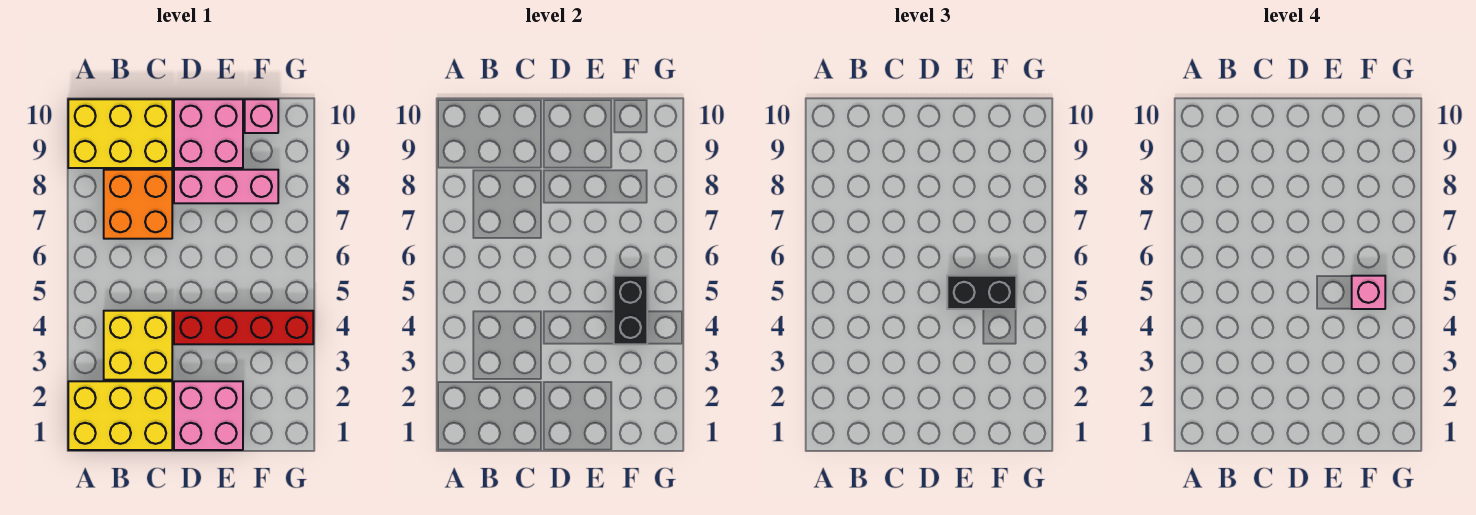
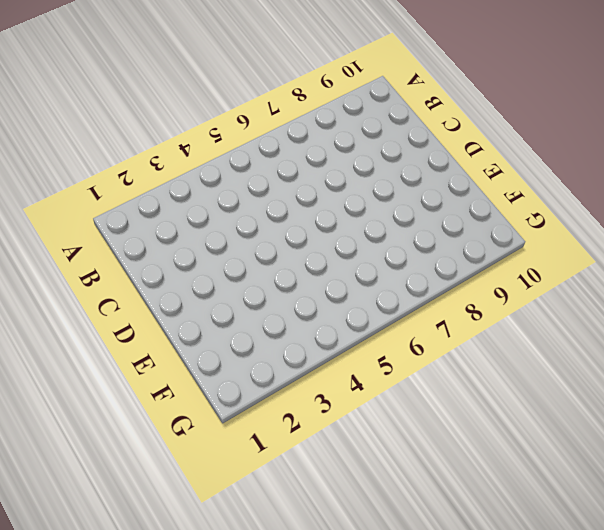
none -> yellow 2x3 brick [68,381,172,450]
none -> yellow 2x3 brick [68,99,172,168]
none -> yellow 2x2 brick [104,311,172,380]

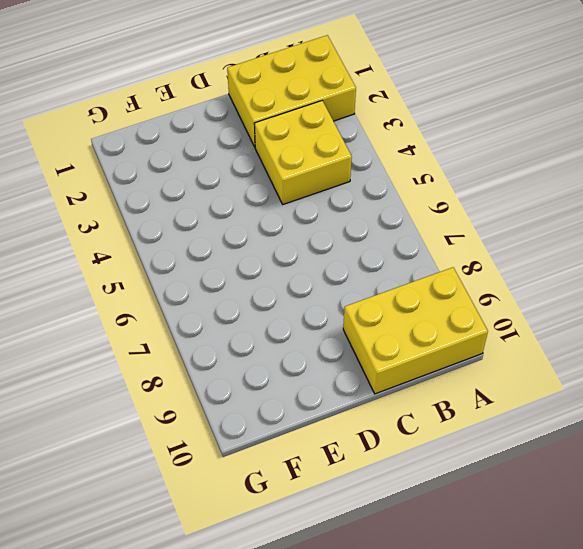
none -> orange 2x2 brick [104,170,172,239]
none -> pink 2x2 brick [174,381,243,450]
none -> red 1x4 brick [174,311,313,344]

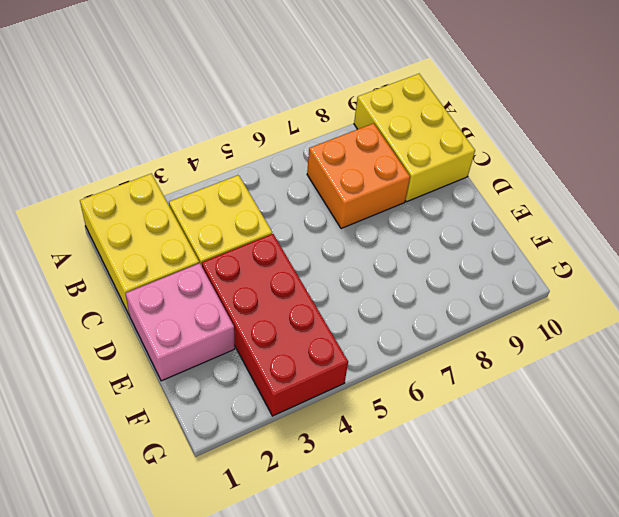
red 2x4 brick [202,234,348,416] -> red 1x4 brick [174,311,313,344]
none -> pink 1x3 brick [174,170,278,203]
none -> pink 2x2 brick [174,99,243,168]
none -> pink 1x1 brick [245,99,278,133]

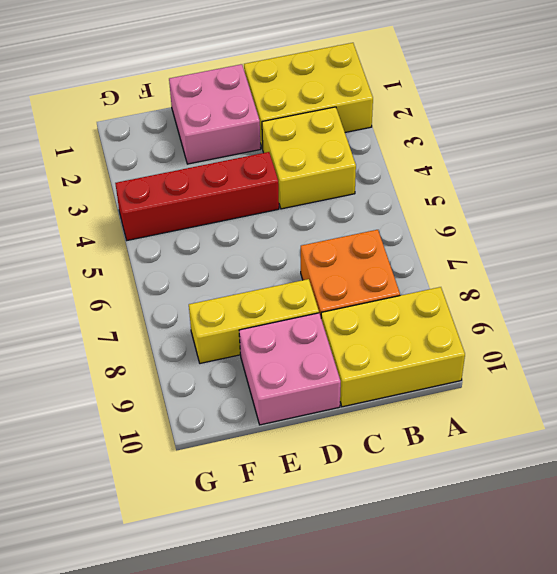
yellow 1x3 brick [189,279,319,363] -> pink 1x3 brick [174,170,278,203]
none -> pink 1x1 brick [245,99,278,133]
none -> black 1x2 brick [614,276,647,344]
none -> black 1x2 brick [947,276,1016,309]

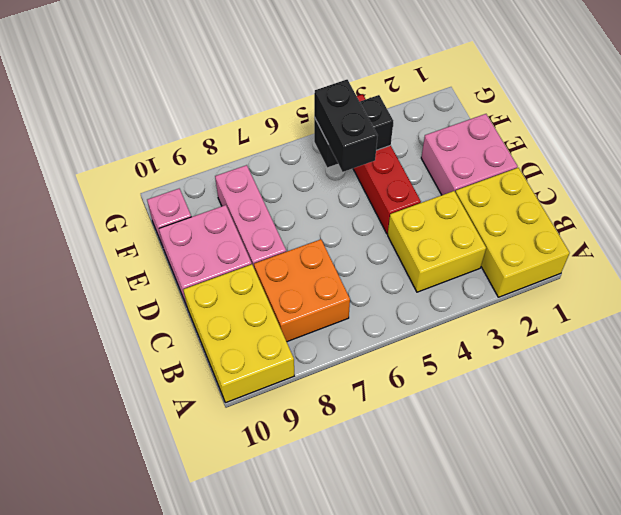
none -> pink 1x1 brick [1352,276,1385,309]

